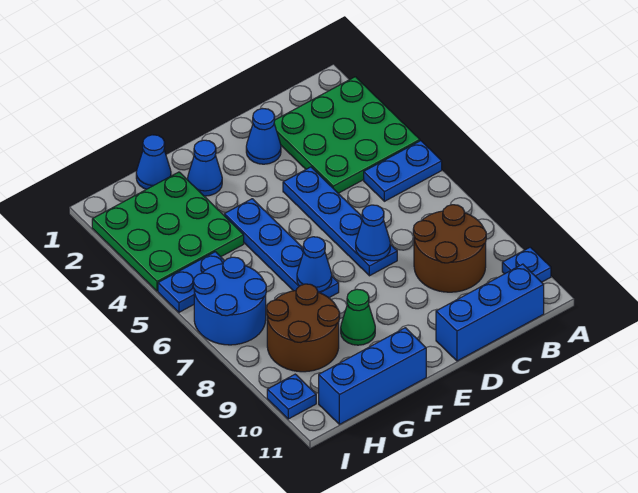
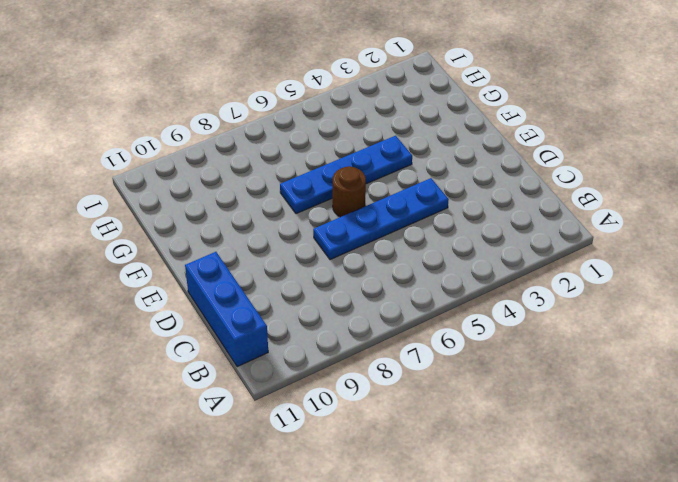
brown 1x1 round brick [333,166,366,217] -> none
none -> green 3x3 plate [274,77,420,193]
none -> blue 1x2 plate [364,141,442,201]
none -> blue 1x1 plate [502,247,551,282]

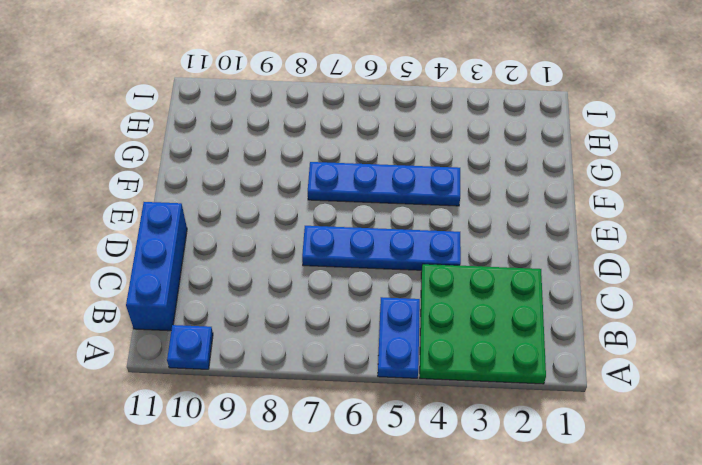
none -> brown 2x2 round brick [413,205,486,292]
none -> blue 1x1 cone [246,109,281,164]
none -> blue 1x1 cone [188,140,222,196]

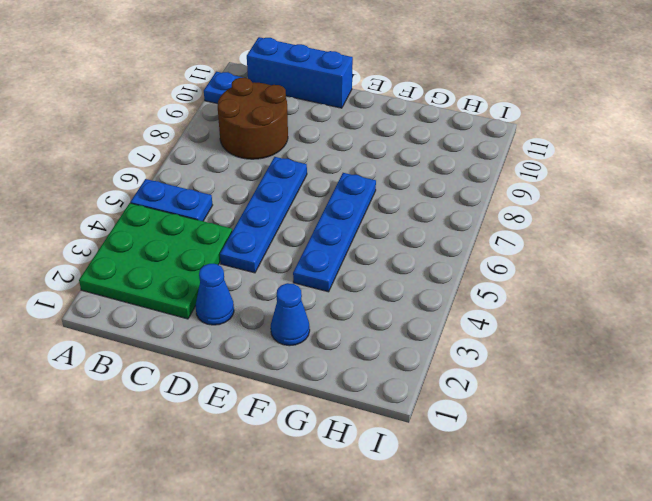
none -> green 1x1 cone [341,289,375,345]
none -> blue 1x3 brick [319,328,426,424]
none -> blue 1x1 cone [136,135,171,189]

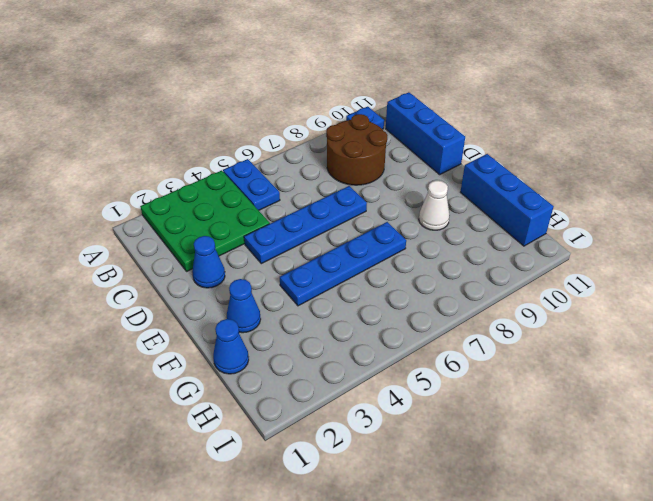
white 1x1 cone [419,181,450,230] -> green 1x1 cone [341,289,375,345]
none -> green 3x3 plate [92,172,244,291]
none -> brown 2x2 round brick [267,284,340,372]
none -> blue 1x2 plate [158,252,224,312]

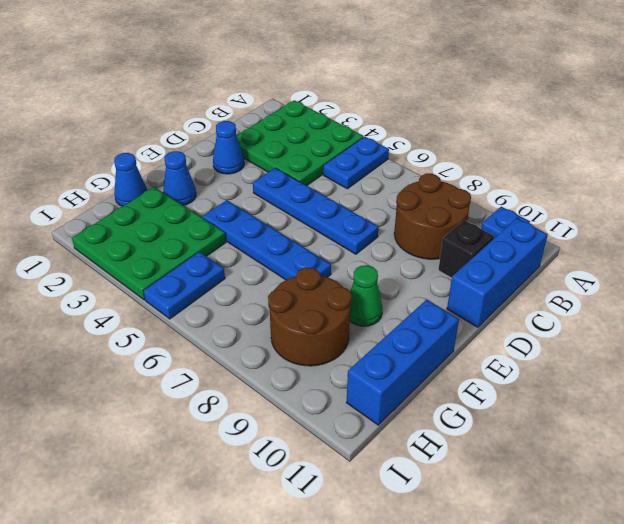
black 1x1 brick [438,220,494,278] -> none
none -> blue 2x2 round brick [193,257,266,345]
none -> blue 1x1 plate [267,374,316,419]
none -> blue 1x1 cone [356,205,390,261]

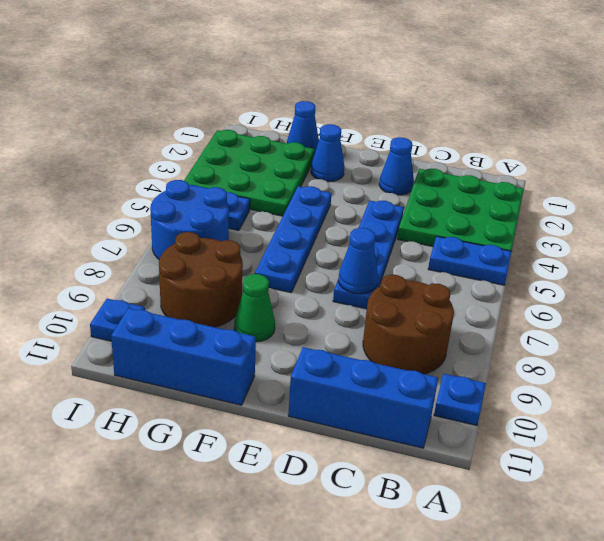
none -> blue 1x1 cone [297,237,332,292]

